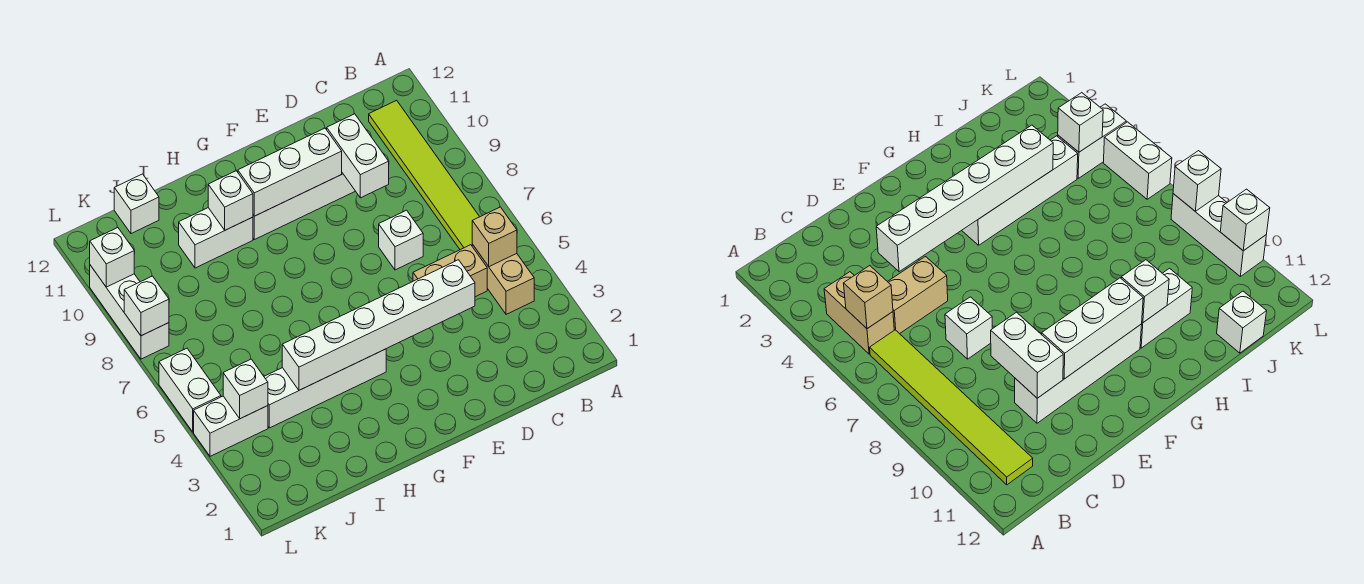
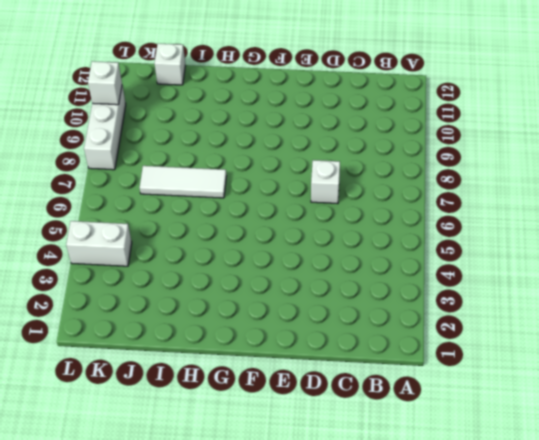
white 1x3 tile [140,166,226,198] -> none
none -> tan 1x2 brick [472,244,534,314]
none -> lime 1x6 tile [369,100,479,250]
none -> tan 1x2 brick [413,245,487,297]

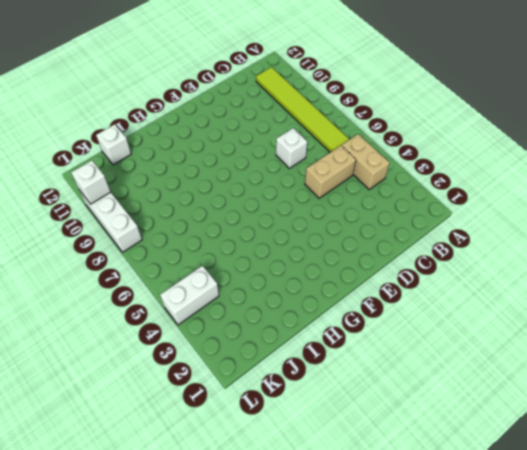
none -> white 1x4 brick [253,173,355,240]
none -> white 1x4 brick [264,349,386,428]
none -> white 1x2 brick [179,208,253,268]

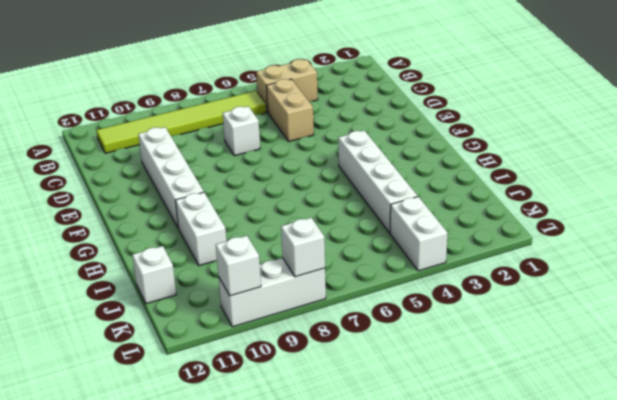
none -> white 1x2 brick [159,348,221,432]
none -> tan 1x1 brick [472,207,517,267]
none -> white 1x6 brick [282,260,475,390]

